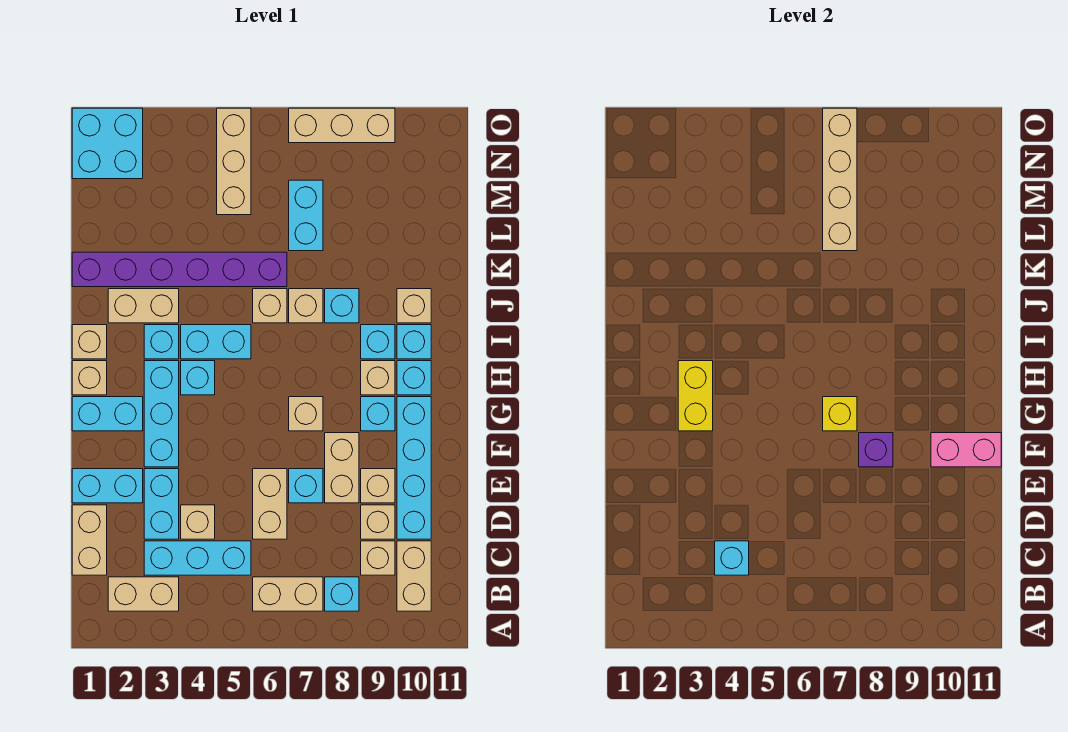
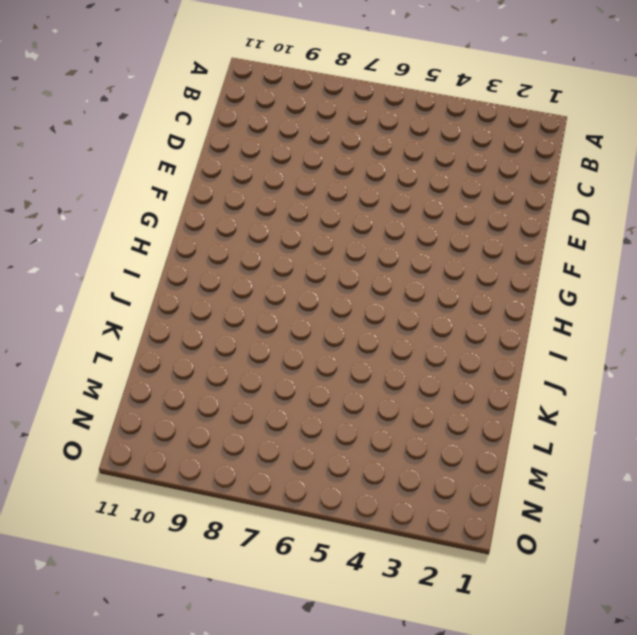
none -> tan 1x2 brick [108,577,179,611]
none -> tan 1x2 brick [253,577,323,611]
none -> cyan 1x1 brick [325,577,359,611]
none -> tan 1x2 brick [397,541,431,611]

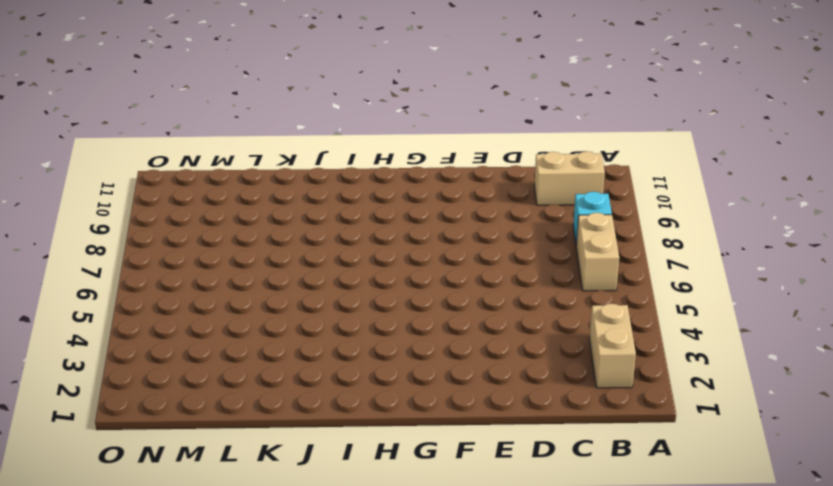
none -> tan 1x2 brick [72,505,107,575]
none -> cyan 1x3 brick [144,541,251,575]
none -> tan 1x1 brick [361,541,395,575]
none -> cyan 1x2 brick [144,469,179,539]

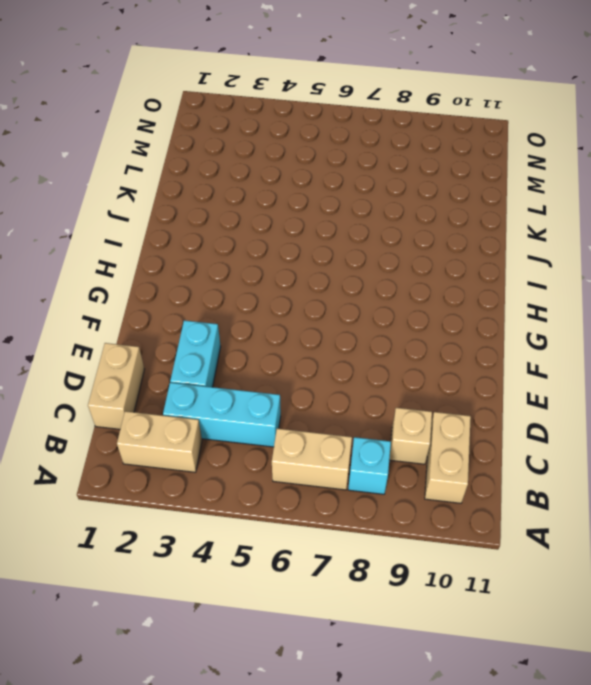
none -> tan 1x1 brick [181,505,215,539]
none -> tan 1x2 brick [253,469,287,539]
none -> tan 1x1 brick [361,505,395,539]
none -> cyan 1x4 brick [397,397,431,539]

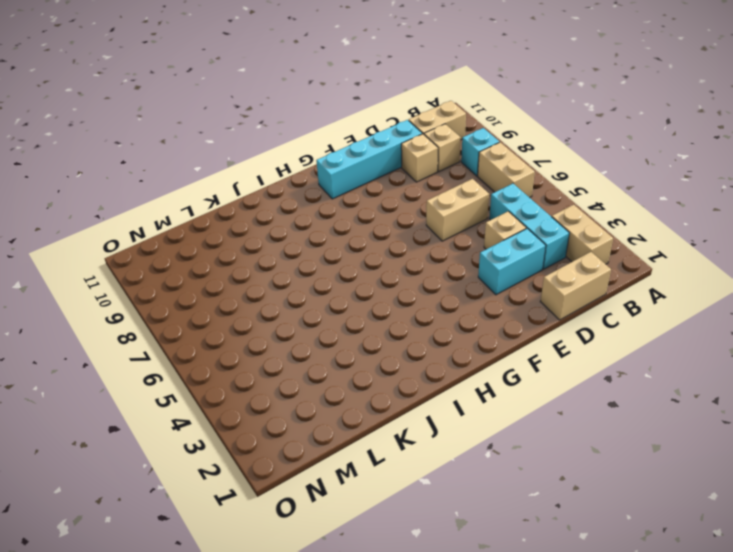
none -> cyan 1x2 brick [72,469,143,503]
none -> cyan 1x1 brick [289,469,323,503]
none -> tan 1x2 brick [325,433,359,503]
none -> tan 1x1 brick [361,469,395,503]

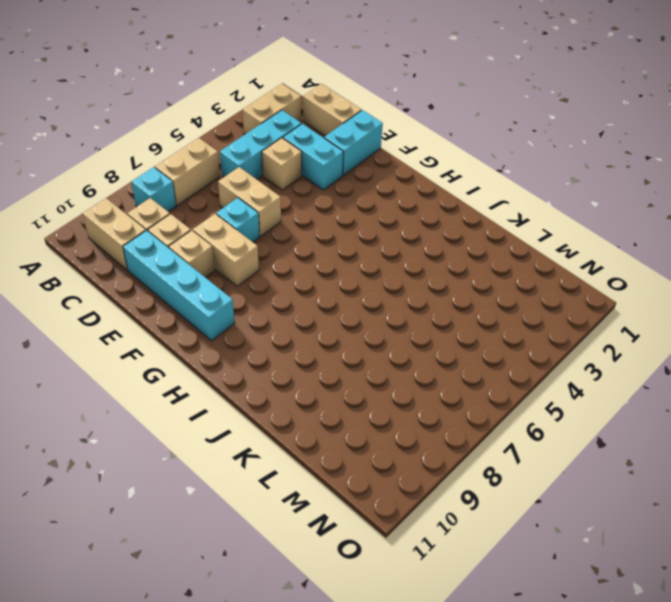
none -> cyan 1x3 brick [144,361,179,467]
none -> cyan 1x2 brick [72,397,143,431]
none -> tan 1x1 brick [289,397,323,431]
none -> cyan 1x1 brick [361,397,395,431]

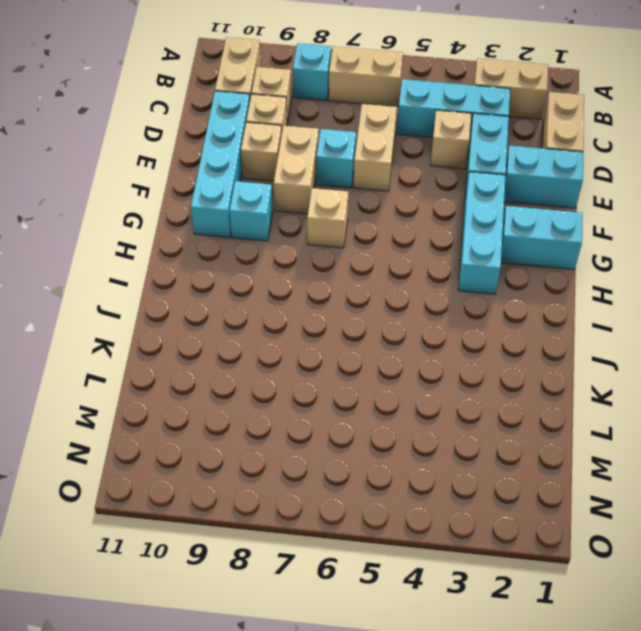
none -> tan 1x1 brick [72,361,107,395]
none -> cyan 1x1 brick [181,361,215,395]
none -> tan 1x1 brick [361,361,395,395]
none -> cyan 1x1 brick [397,361,431,395]

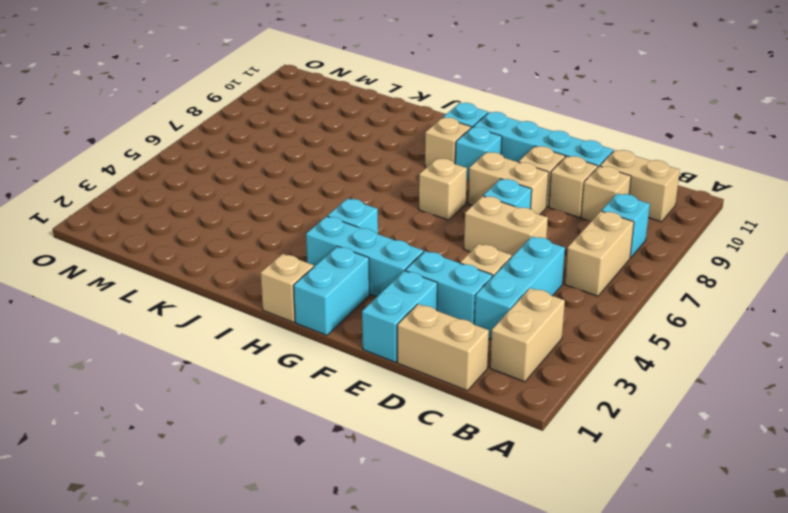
none -> tan 1x1 brick [72,325,107,359]
none -> cyan 1x1 brick [144,325,179,359]
none -> cyan 1x2 brick [181,325,251,359]
none -> cyan 1x1 brick [361,325,395,359]

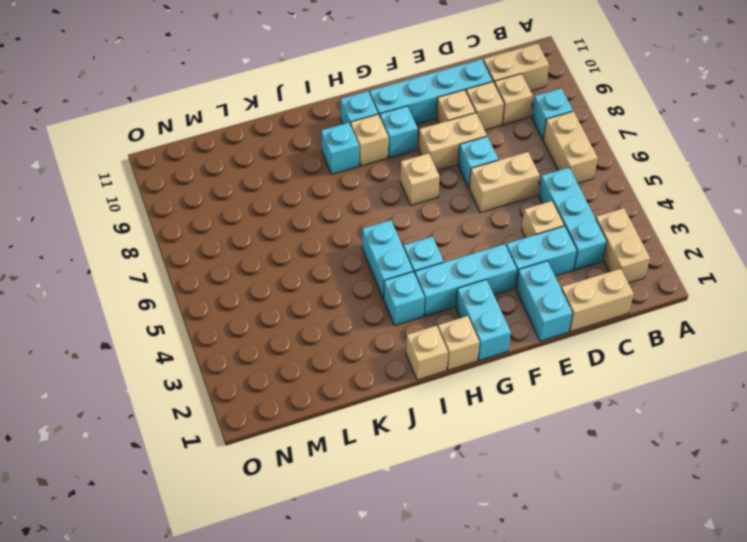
none -> cyan 1x1 brick [397,325,431,359]
none -> tan 1x2 brick [108,289,179,323]
none -> tan 1x1 brick [253,289,287,323]
none -> tan 1x1 brick [289,289,323,323]

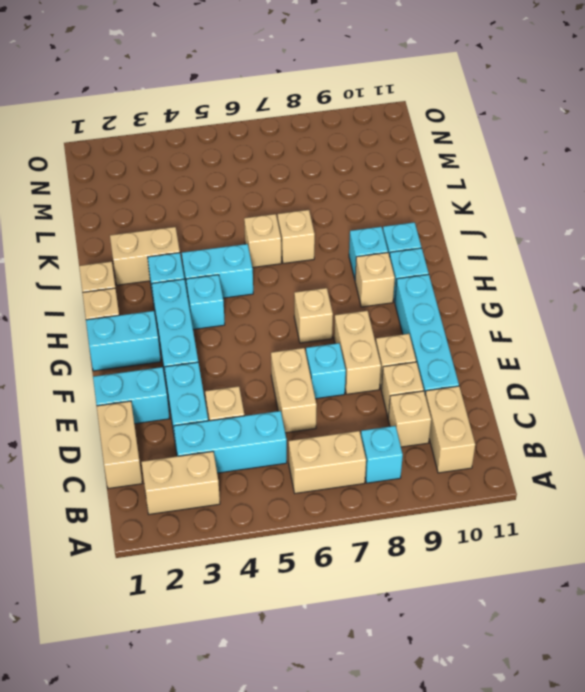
none -> cyan 1x1 brick [361,397,395,431]
none -> cyan 1x1 brick [325,289,359,323]
none -> tan 1x1 brick [397,289,431,323]
none -> purple 1x6 brick [72,252,287,287]

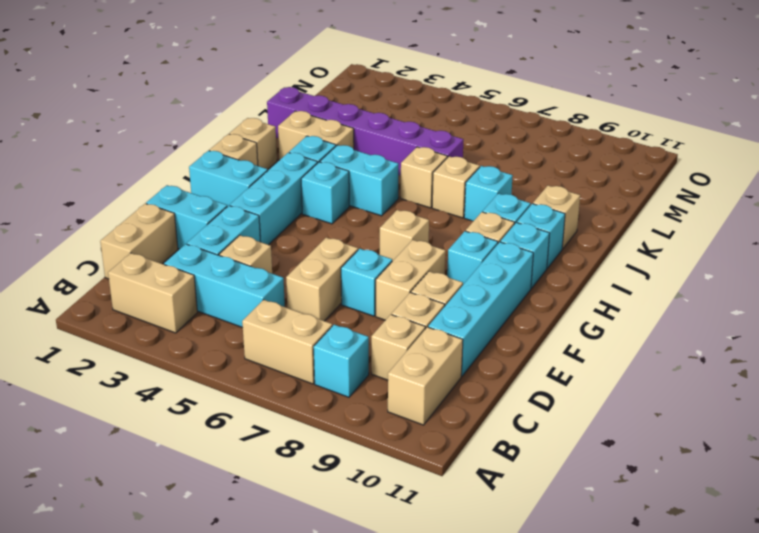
none -> cyan 1x2 brick [289,180,323,251]
none -> tan 1x3 brick [217,108,251,215]
none -> cyan 2x2 brick [72,108,143,179]
none -> tan 1x3 brick [289,108,395,143]

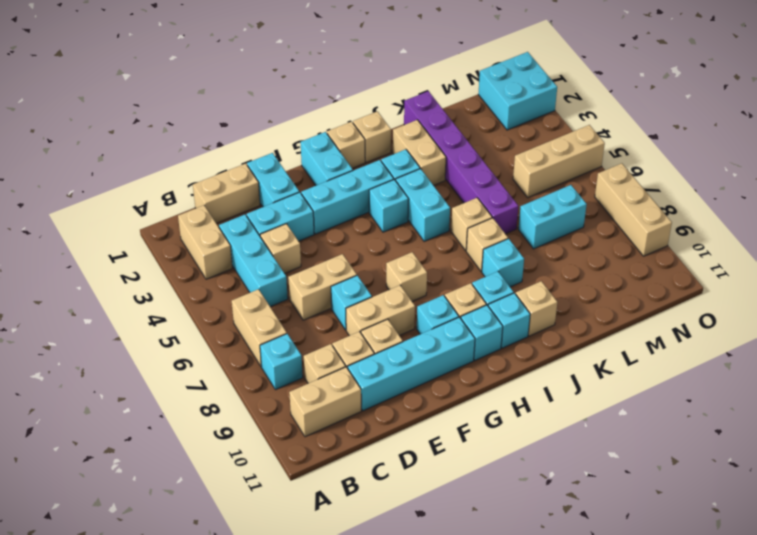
none -> cyan 1x1 brick [715,541,749,575]
none -> purple 1x1 brick [859,433,893,467]
none -> pink 1x2 brick [931,433,1001,467]
none -> yellow 1x2 brick [678,361,713,431]

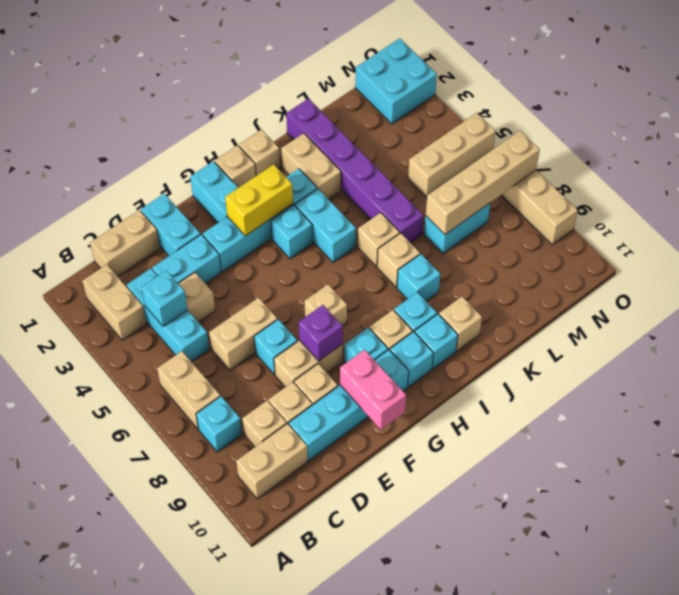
none -> yellow 1x1 brick [823,397,857,431]

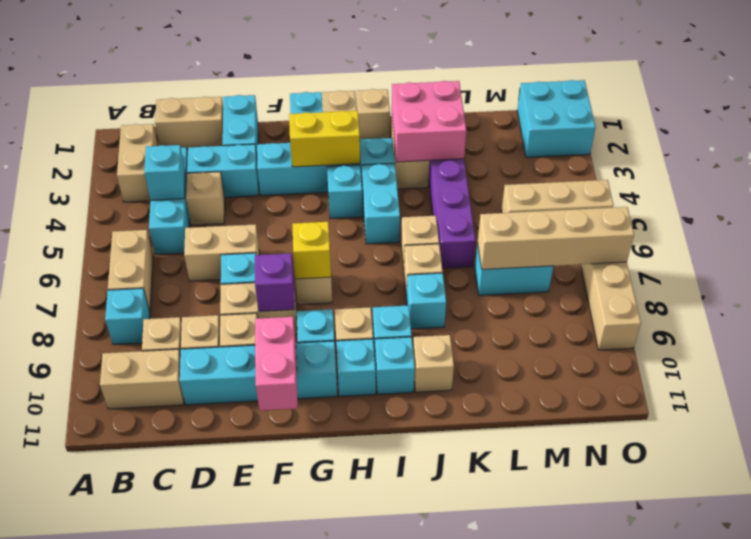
pink 2x2 brick [392,81,466,162] -> none

